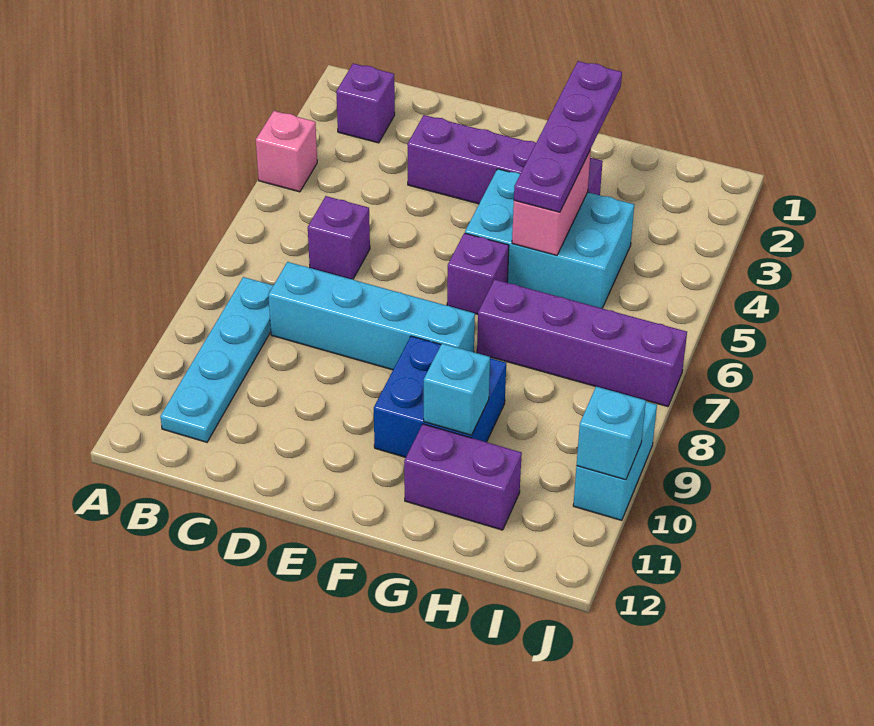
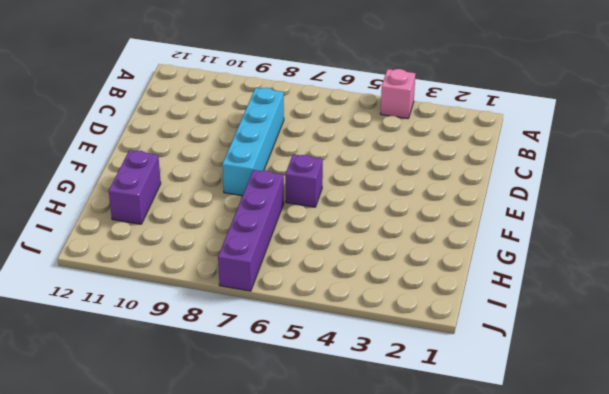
none -> purple 1x1 brick [336,63,395,143]
none -> cyan 1x4 plate [160,277,273,442]
none -> purple 1x1 brick [308,196,370,279]

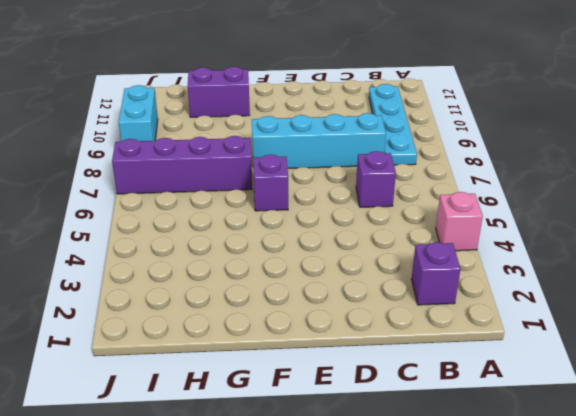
none -> purple 1x4 brick [407,115,603,204]
none -> cyan 2x3 brick [465,169,634,308]
none -> blue 2x2 brick [373,336,506,457]

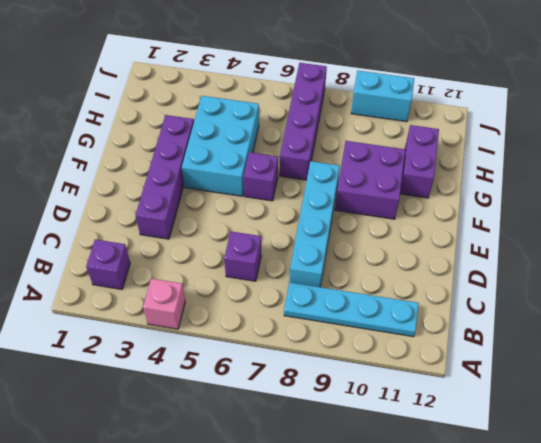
purple 2x2 brick [335,141,405,219] -> blue 2x2 brick [373,336,506,457]
none -> pink 1x2 brick [512,149,591,255]
none -> cyan 1x1 brick [424,344,490,435]
none -> cyan 1x1 brick [576,387,646,480]

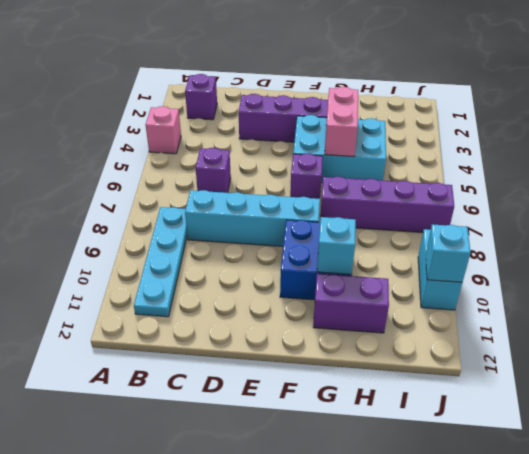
none -> purple 1x4 plate [514,61,622,212]

